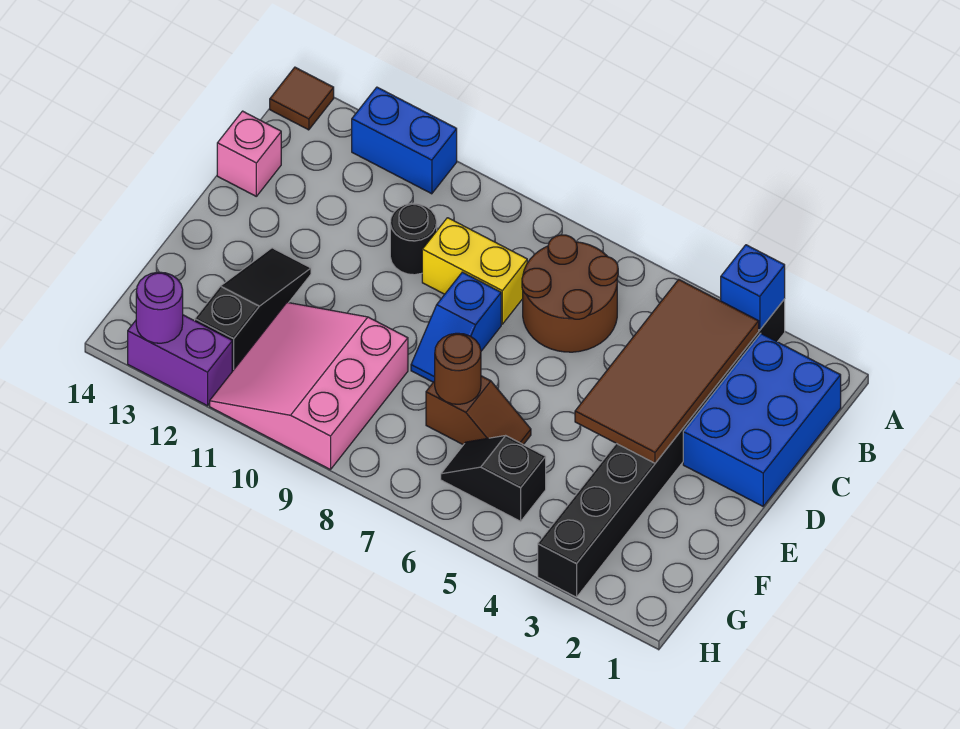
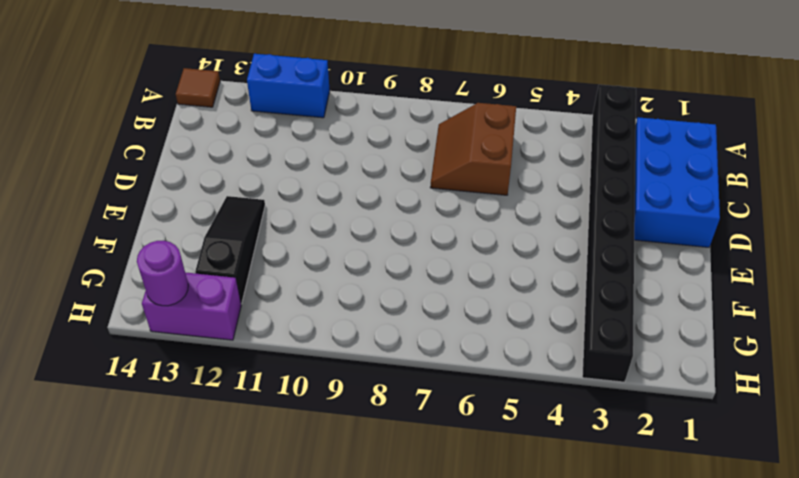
brown 2x2 slope [430,103,516,195] -> brown 2x2 round brick [522,235,618,352]
none -> yellow 1x2 brick [422,218,527,324]
none -> black 1x1 round brick [390,203,437,275]
none -> pink 1x1 brick [217,111,281,196]

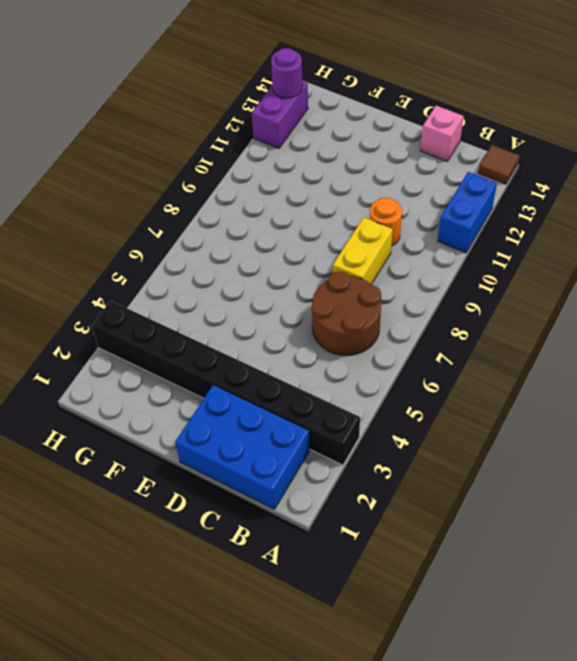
orange 1x1 round brick [370,198,402,246] -> black 1x1 round brick [390,203,437,275]
none -> blue 1x2 slope [411,272,501,382]
none -> black 1x3 slope [195,248,311,371]
none -> brown 1x2 slope [426,376,531,445]

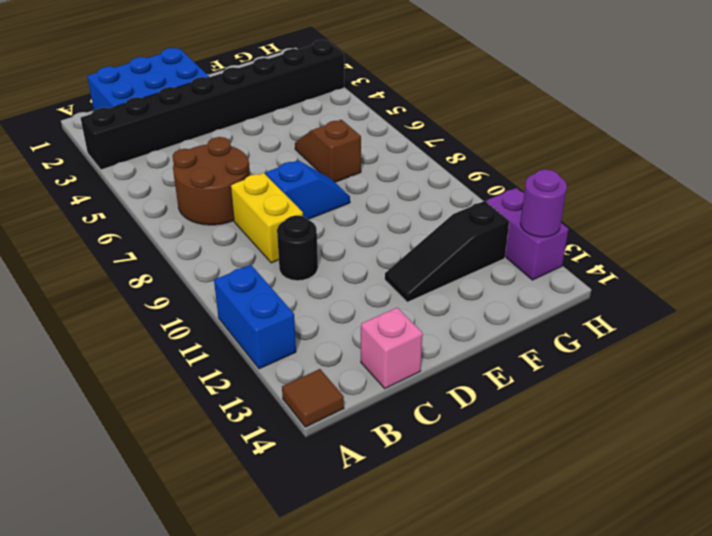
none -> pink 3x3 slope [210,302,408,470]
none -> black 1x2 slope [441,436,546,521]
none -> blue 1x1 brick [721,245,785,330]

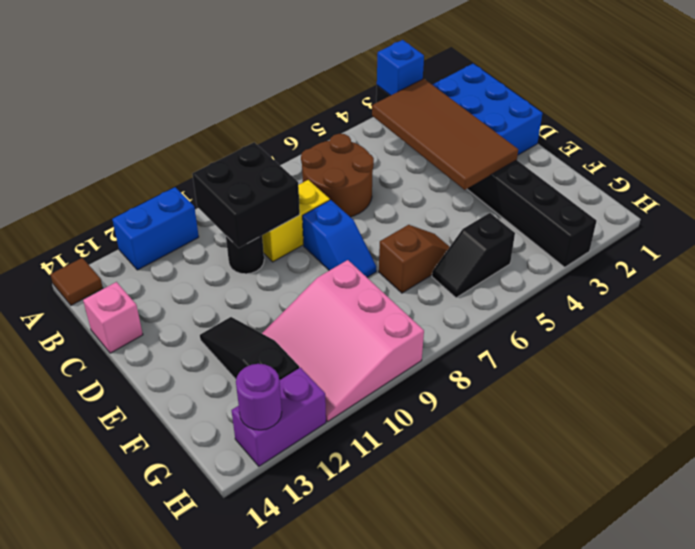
black 2x2 brick [192,142,300,248] -> none
none -> brown 1x1 round brick [435,333,481,404]

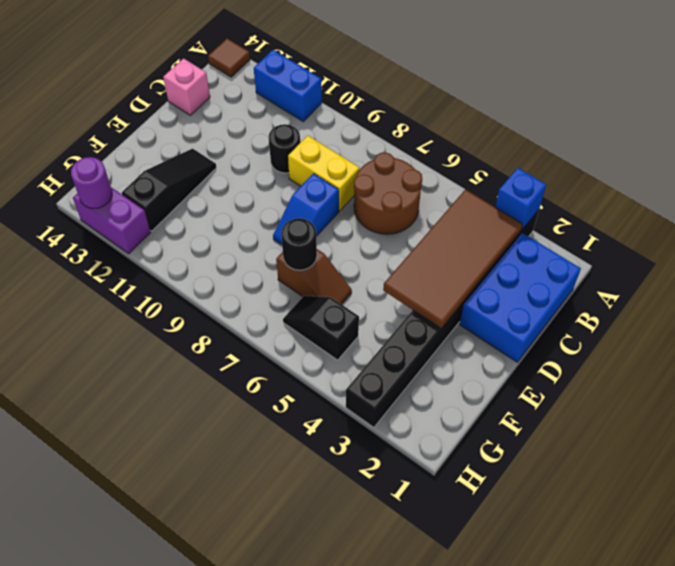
black 1x1 round brick [281,218,317,270] -> brown 1x1 round brick [435,333,481,404]
none -> pink 3x3 slope [210,302,408,470]

